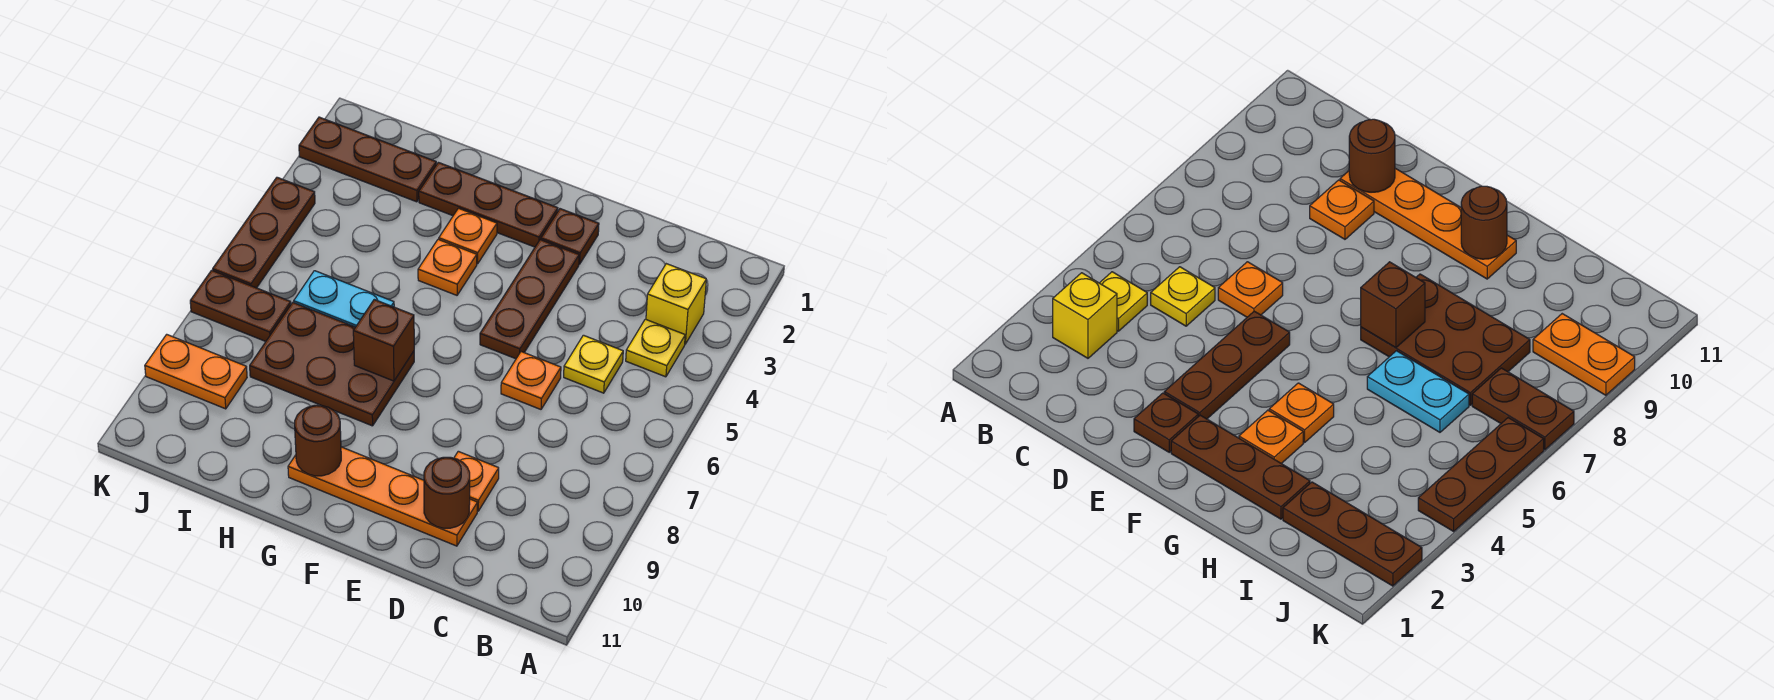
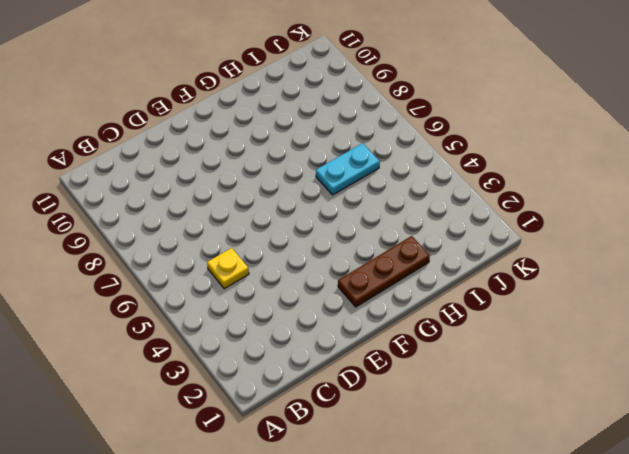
none -> yellow 1x1 brick [646,264,706,344]
none -> yellow 1x1 plate [626,319,685,377]
none -> orange 1x1 plate [501,352,561,409]

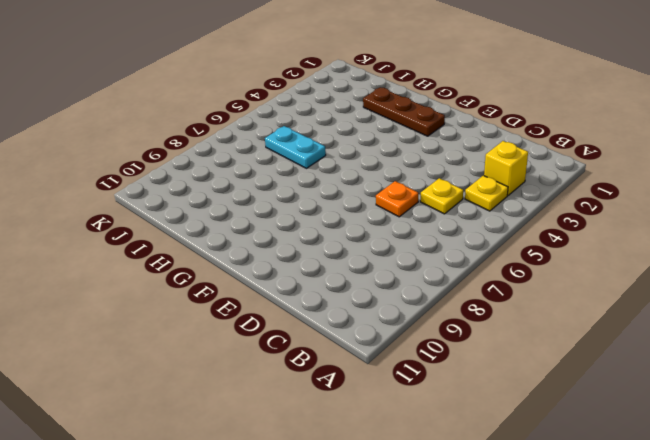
none -> orange 1x1 plate [454,451,499,511]
none -> orange 1x4 plate [288,447,477,546]
none -> brown 1x1 plate [541,209,599,264]

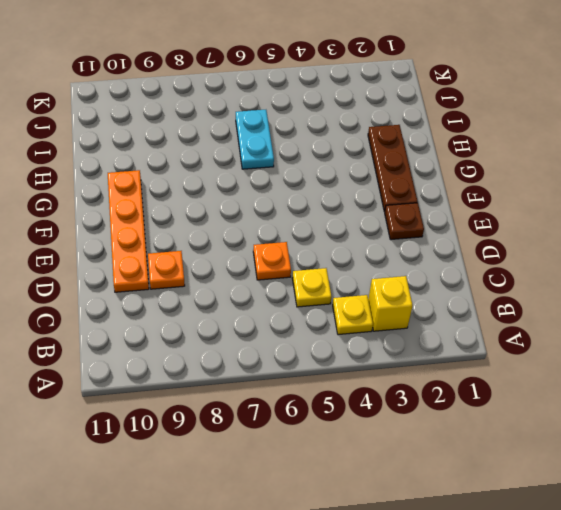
none -> brown 1x3 plate [480,240,579,359]
none -> orange 1x1 plate [439,208,497,264]
none -> orange 1x1 plate [418,239,477,295]

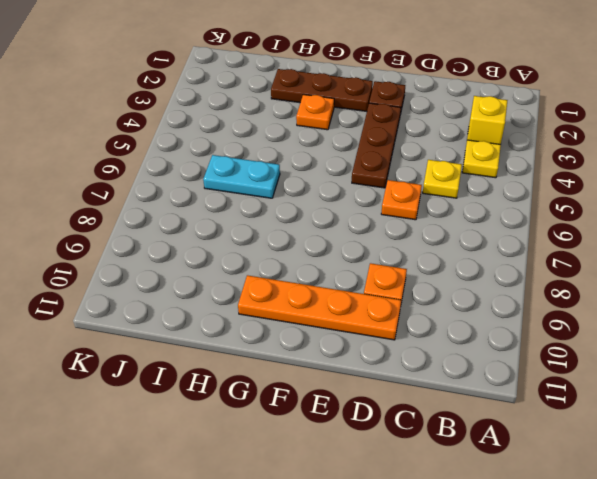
none -> orange 1x1 plate [418,239,477,295]
none -> brown 2x3 plate [250,302,414,426]
none -> brown 1x3 plate [299,117,436,202]

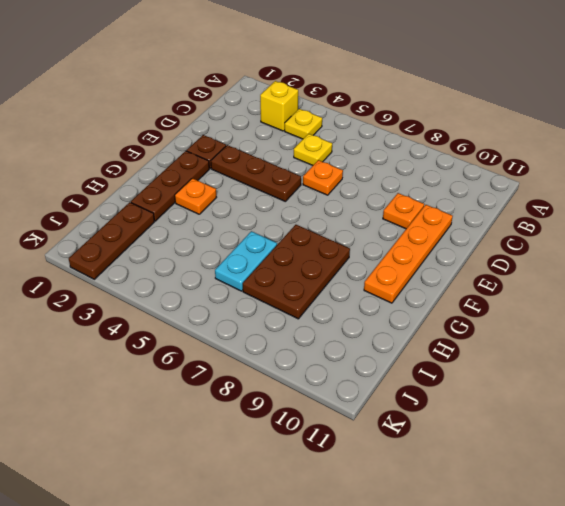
none -> orange 1x1 plate [418,239,477,295]
none -> brown 1x2 plate [190,270,291,341]
none -> orange 1x2 plate [145,334,247,409]

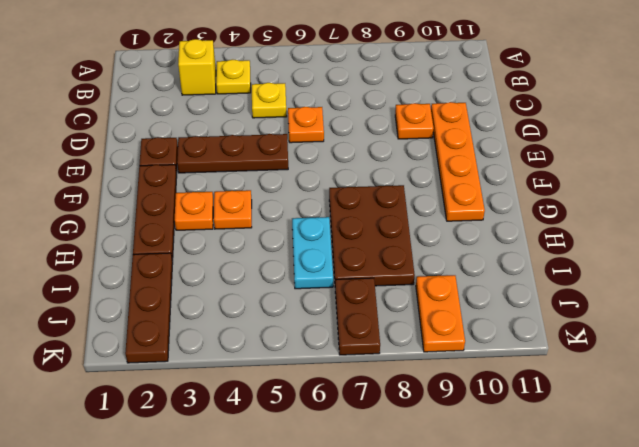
none -> brown 1x3 plate [213,177,315,288]
none -> brown 1x1 round brick [424,457,470,528]
none -> brown 1x1 brick [353,300,414,381]

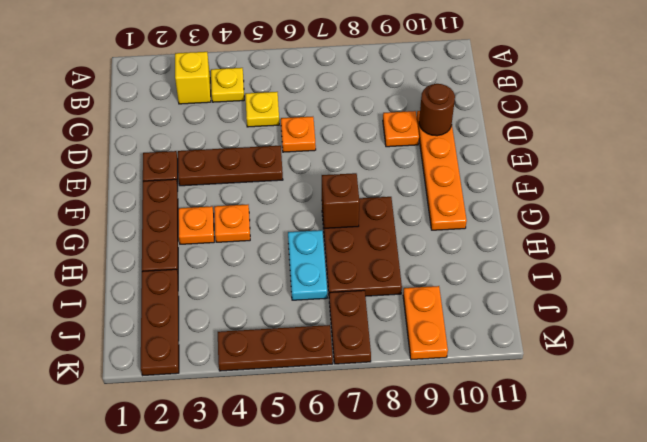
none -> brown 1x1 round brick [295,405,341,476]

